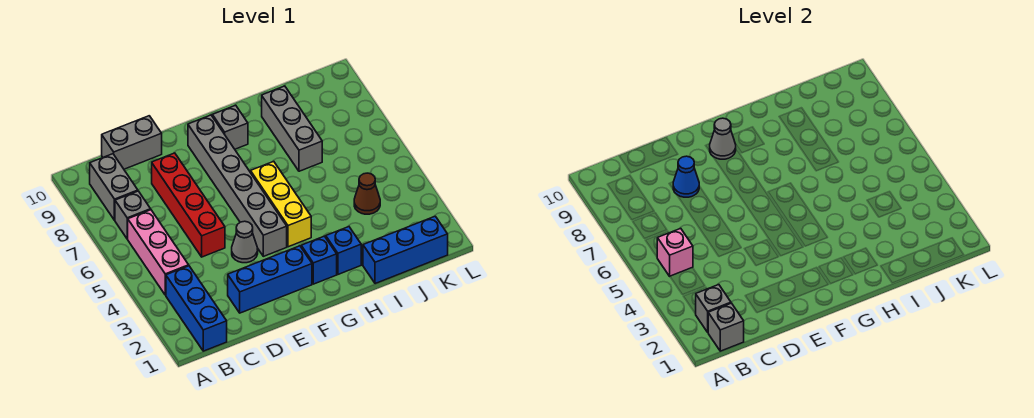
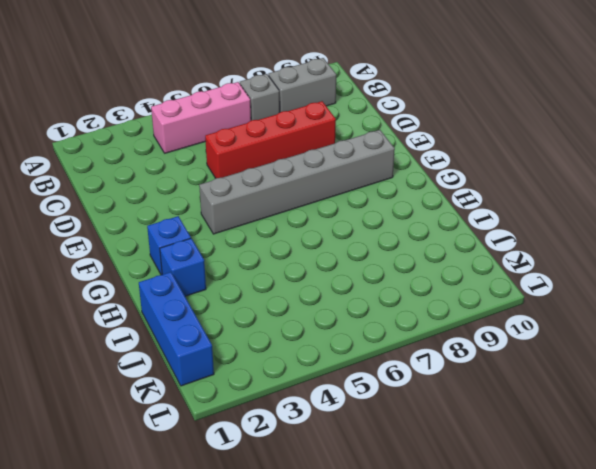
none -> blue 1x3 brick [166,266,227,351]
none -> grey 1x2 brick [102,116,162,169]
none -> blue 1x3 brick [228,246,312,313]

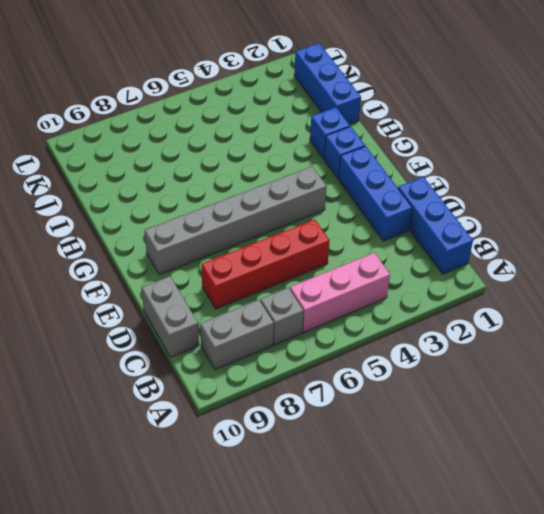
blue 1x3 brick [398,177,473,274] -> blue 1x3 brick turned to [166,266,227,351]
none -> grey 1x1 cone [232,221,258,263]
none -> yellow 1x3 brick [250,161,311,247]
none -> grey 1x1 brick [212,105,248,149]

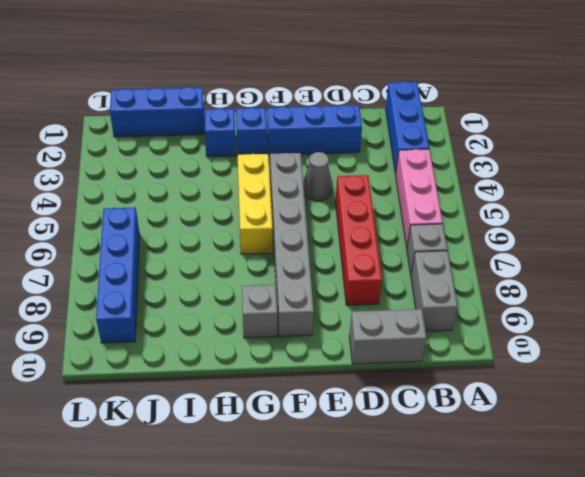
blue 1x4 brick [96,207,139,343] -> none
none -> grey 1x3 brick [262,86,322,171]
none -> brown 1x1 cone [354,173,380,214]
none -> grey 1x1 brick [708,303,744,351]

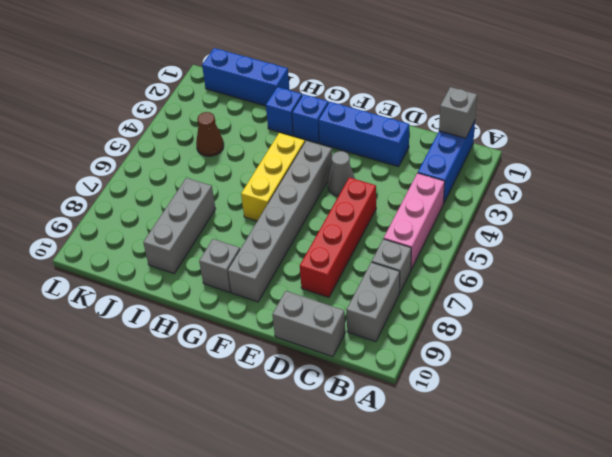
none -> grey 1x1 brick [696,285,731,332]
none -> pink 1x1 brick [657,228,693,276]
none -> blue 1x1 cone [673,156,699,197]

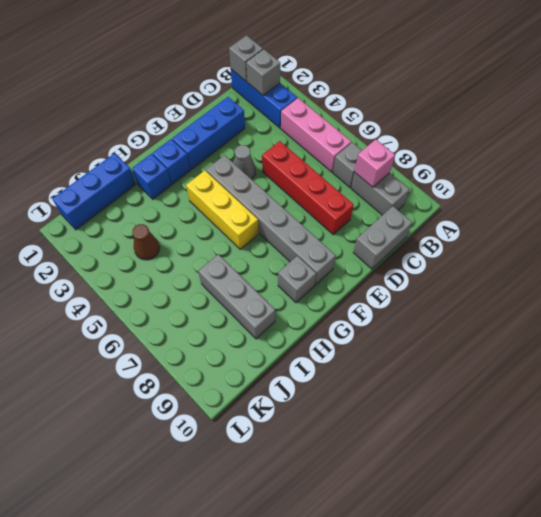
pink 1x1 brick [355,140,395,187] -> pink 1x1 brick moved to [657,228,693,276]
none -> blue 1x1 cone [673,156,699,197]
none -> grey 1x1 cone [710,118,736,159]

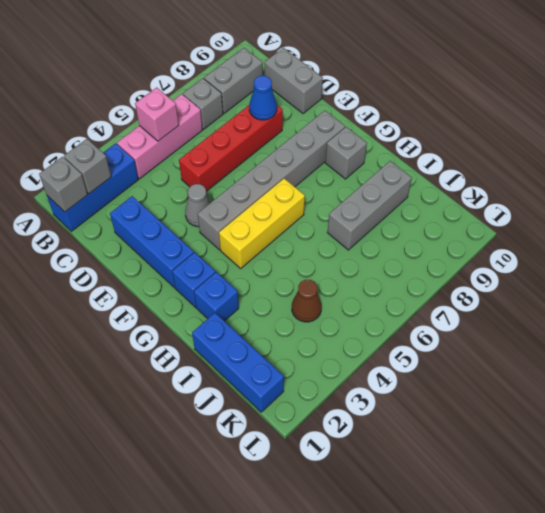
none -> grey 1x1 cone [710,118,736,159]

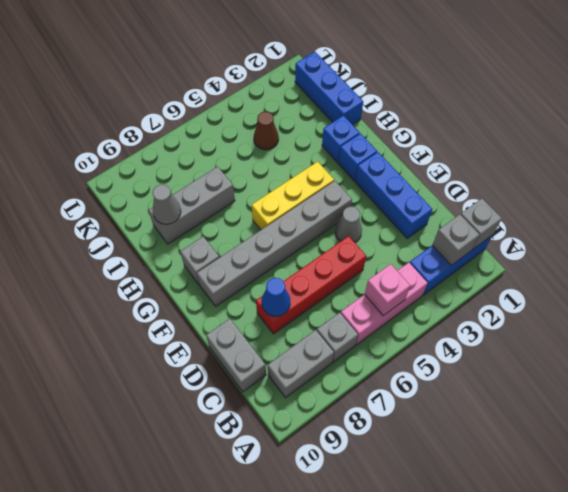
grey 1x1 cone [153,185,181,224] -> grey 1x1 cone moved to [710,118,736,159]

